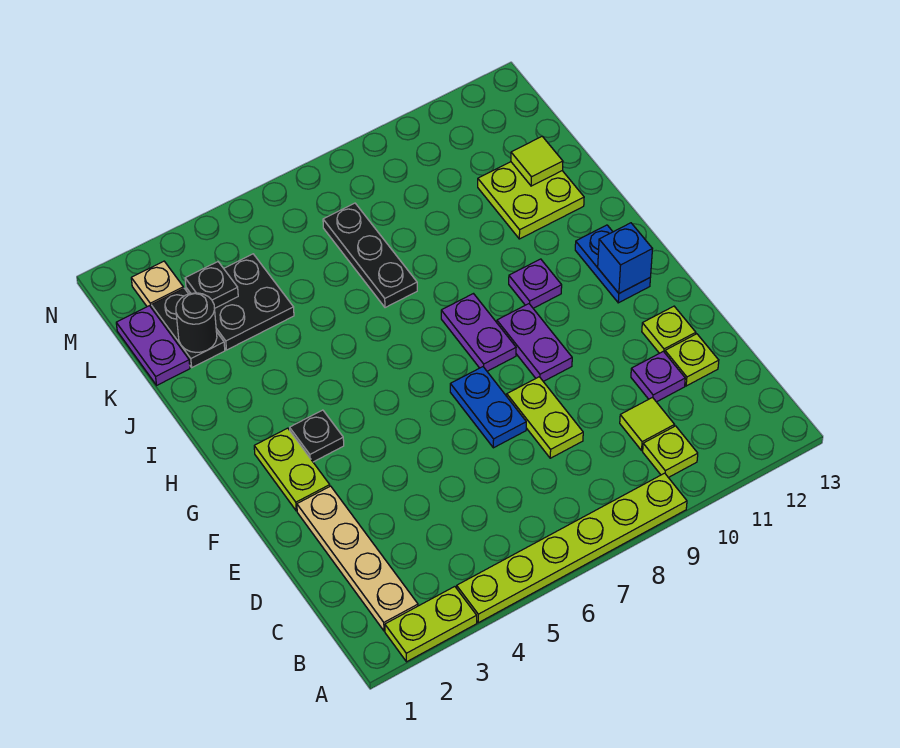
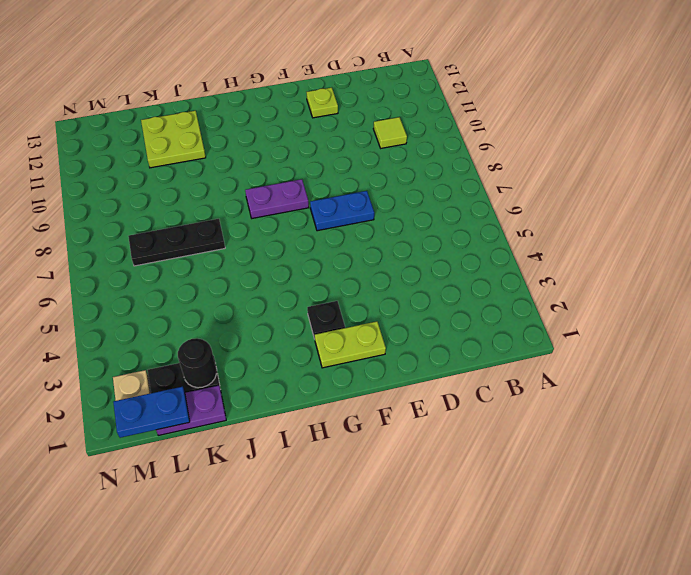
blue 1x2 plate [113,387,190,438] -> blue 1x2 plate moved to [575,225,650,303]
none -> lime 1x2 plate [385,587,477,662]
none -> lime 1x6 plate [457,473,687,623]
none -> tan 1x4 plate [297,486,418,631]

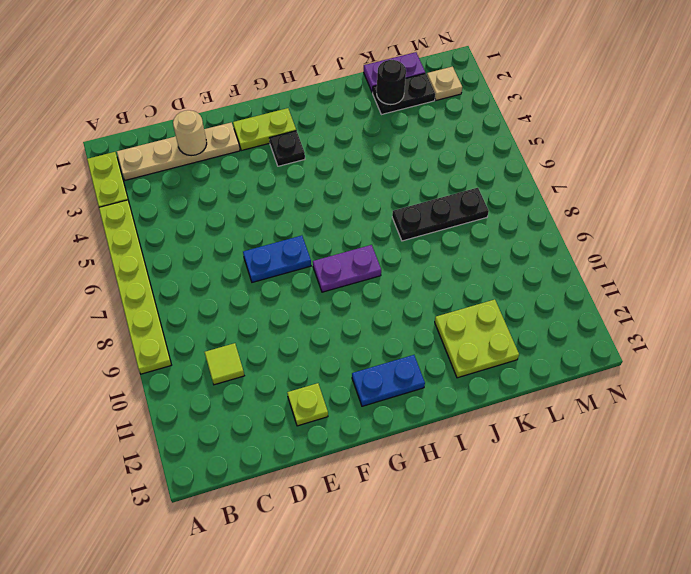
tan 1x1 round brick [173,110,207,156] -> none
none -> lime 1x1 plate [643,426,698,478]
none -> lime 1x2 plate [507,377,583,458]
none -> purple 1x1 plate [631,351,685,402]

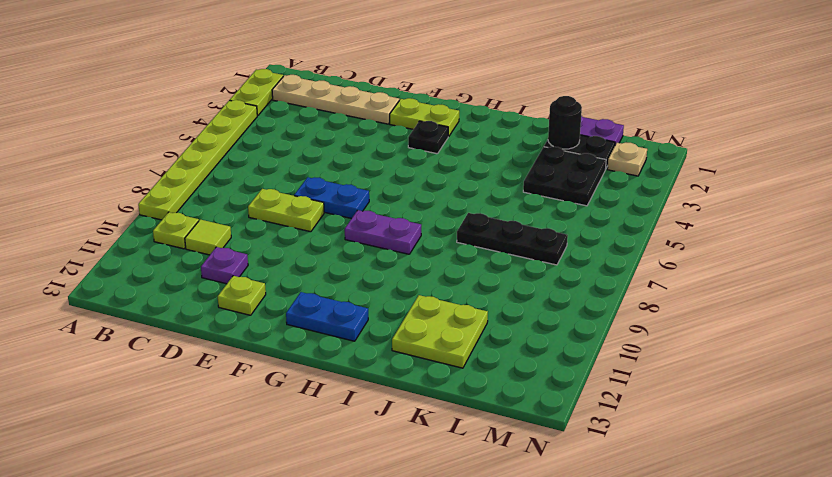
none -> lime 1x1 plate [665,334,719,386]
none -> purple 1x2 plate [497,304,572,381]
none -> purple 1x1 plate [509,259,562,308]

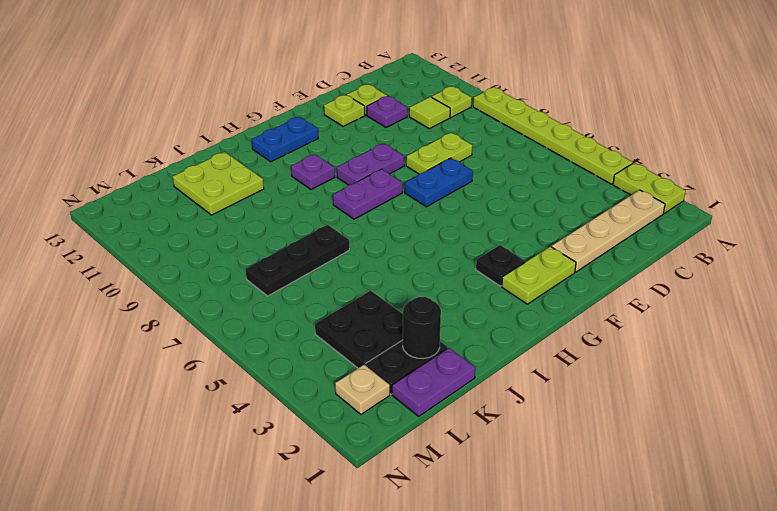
none -> blue 1x1 brick [598,223,652,293]
none -> lime 1x1 tile [511,136,563,186]
none -> black 1x1 plate [185,262,238,308]

